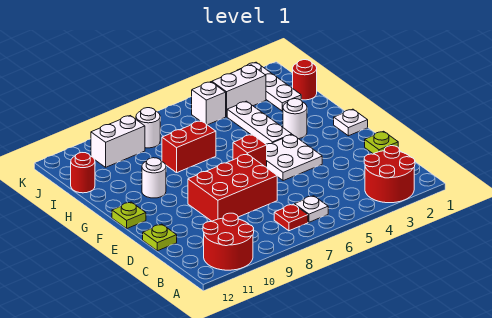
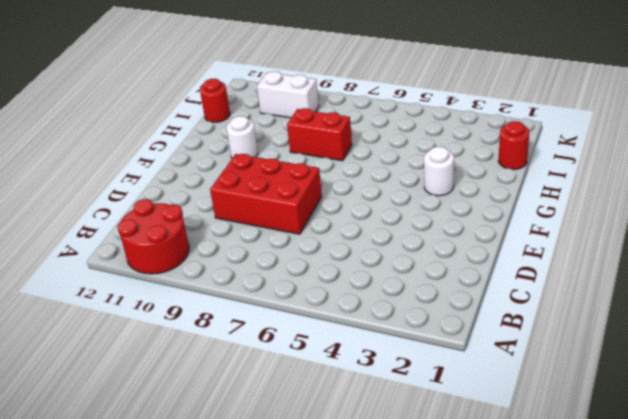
none -> red 2x2 round brick [364,146,415,203]
none -> white 1x1 plate [294,196,328,222]
none -> red 1x1 plate [274,204,308,231]

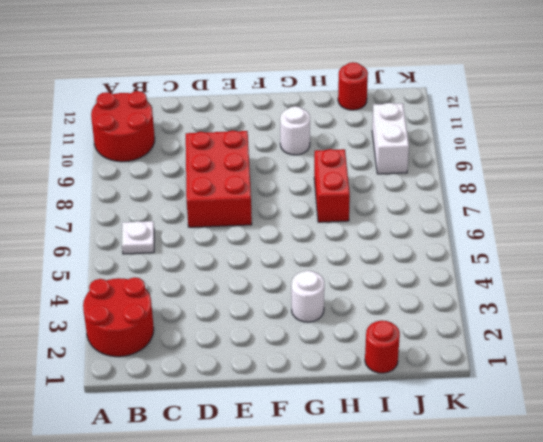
none -> red 1x1 plate [274,204,308,231]
none -> lime 1x1 plate [365,131,398,154]
none -> lime 1x1 plate [143,224,177,251]

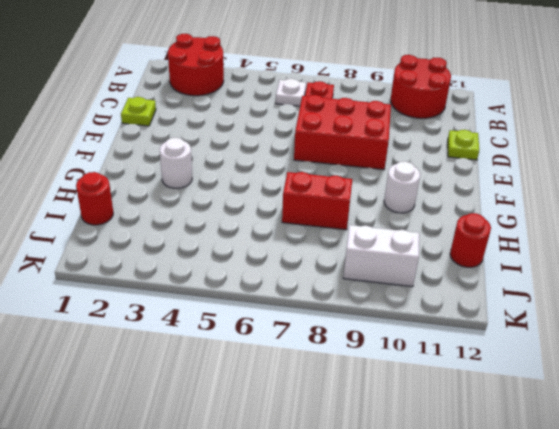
none -> white 2x2 plate [266,135,322,181]
none -> white 1x1 plate [334,109,368,136]
none -> red 1x1 brick [233,135,267,167]

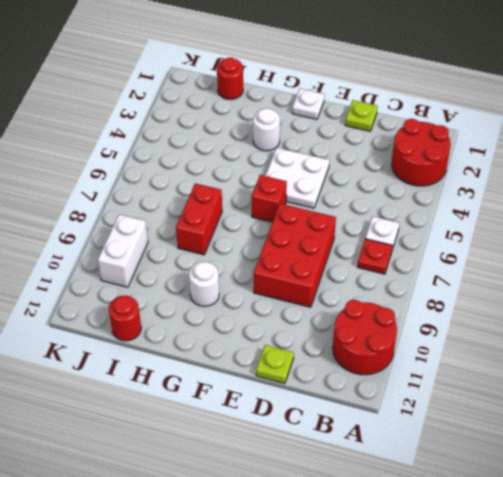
none -> lime 1x1 plate [112,202,146,228]
none -> white 1x3 plate [227,101,292,144]
none -> white 1x3 plate [237,62,301,111]

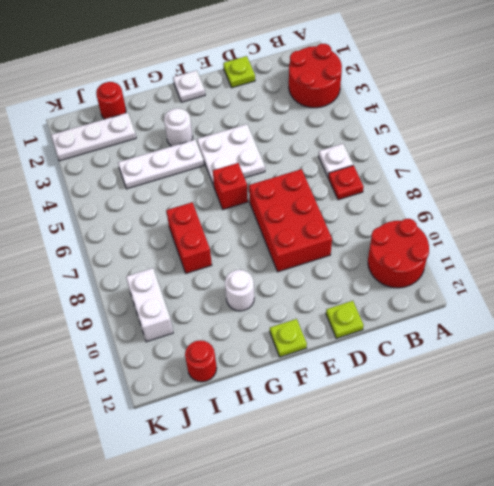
none -> white 1x2 brick [212,65,266,117]
none -> white 1x1 brick [192,82,226,125]
none -> white 1x1 round brick [136,108,160,148]

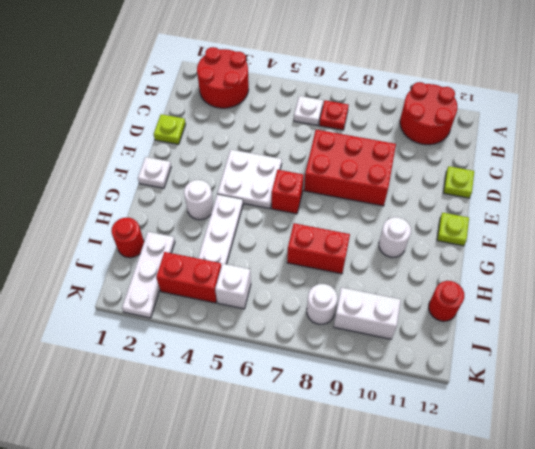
red 1x2 brick [156,252,221,303] -> white 1x2 brick [212,65,266,117]

